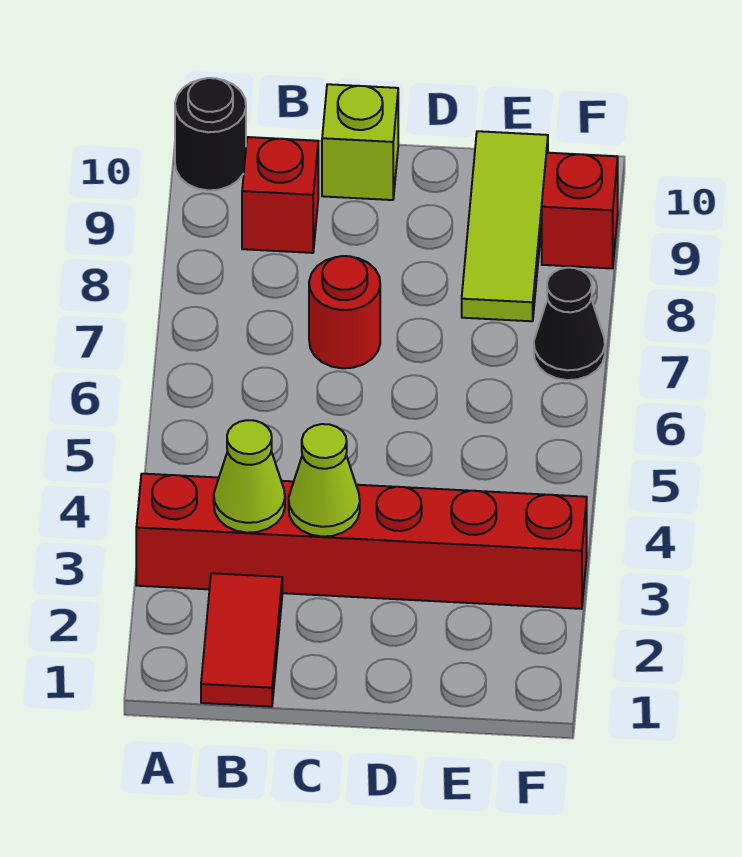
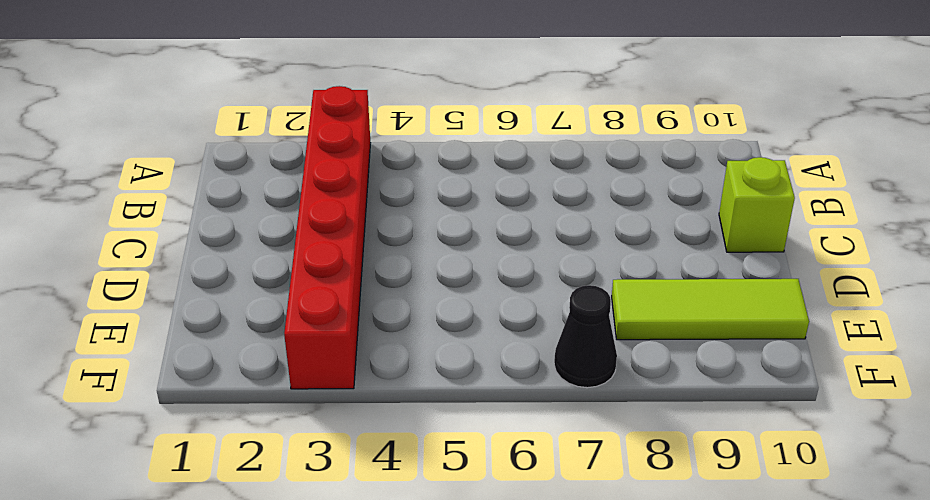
none -> black 1x1 round brick [175,78,246,190]
none -> red 1x2 tile [201,573,282,707]

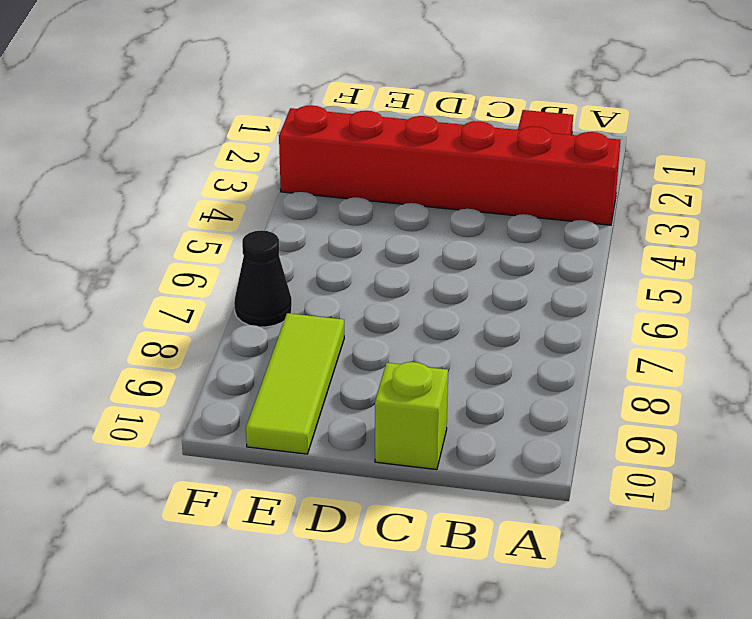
none -> black 1x1 round brick [175,78,246,190]
none -> red 1x1 brick [242,137,318,253]

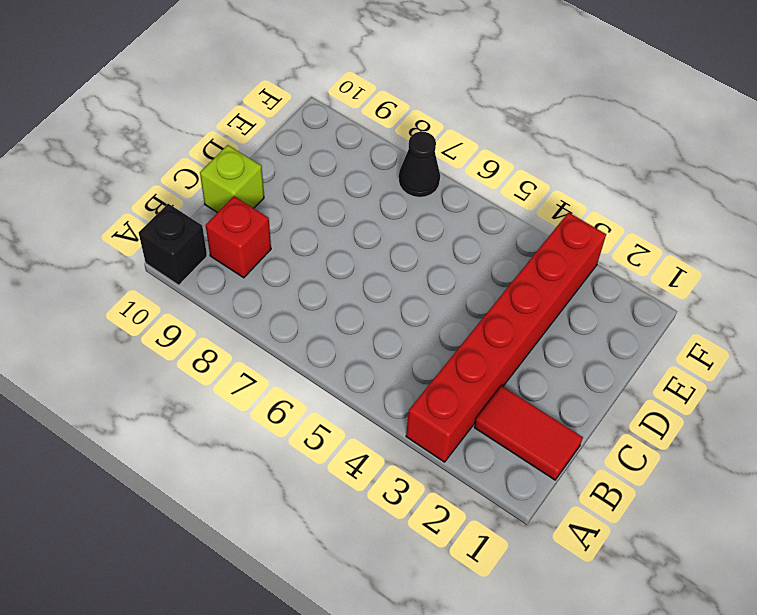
black 1x1 brick [139,204,207,285] -> black 1x1 round brick [175,78,246,190]
none -> red 1x1 round brick [309,256,380,368]
none -> lime 1x3 tile [462,131,548,321]

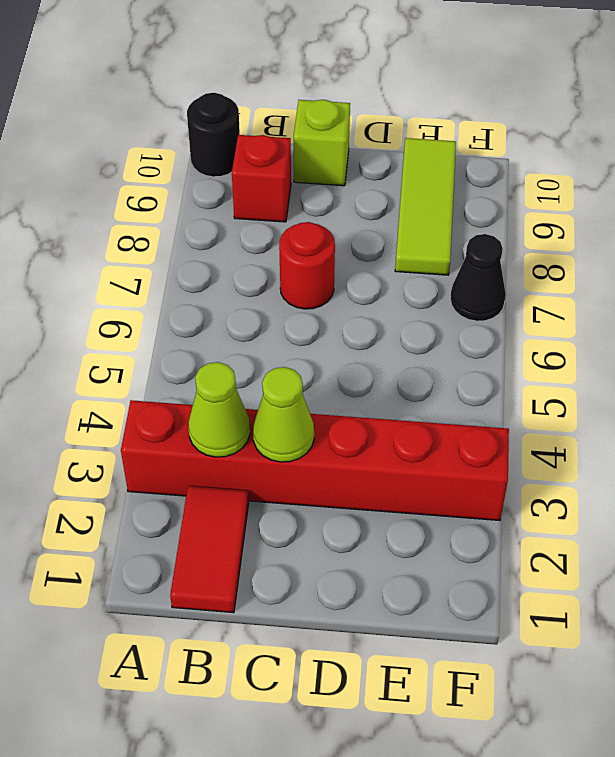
none -> red 1x1 brick [542,153,618,269]

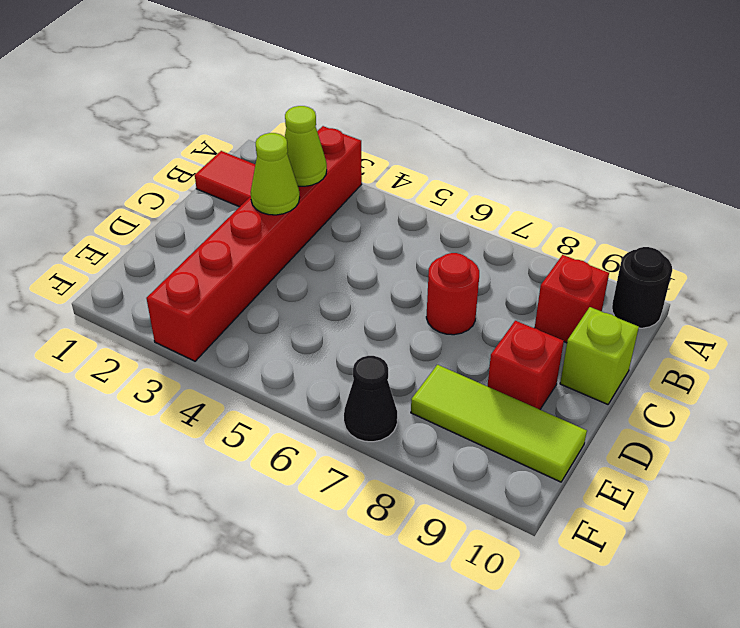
red 1x1 brick [487,321,564,410] -> red 1x1 brick moved to [542,153,618,269]

